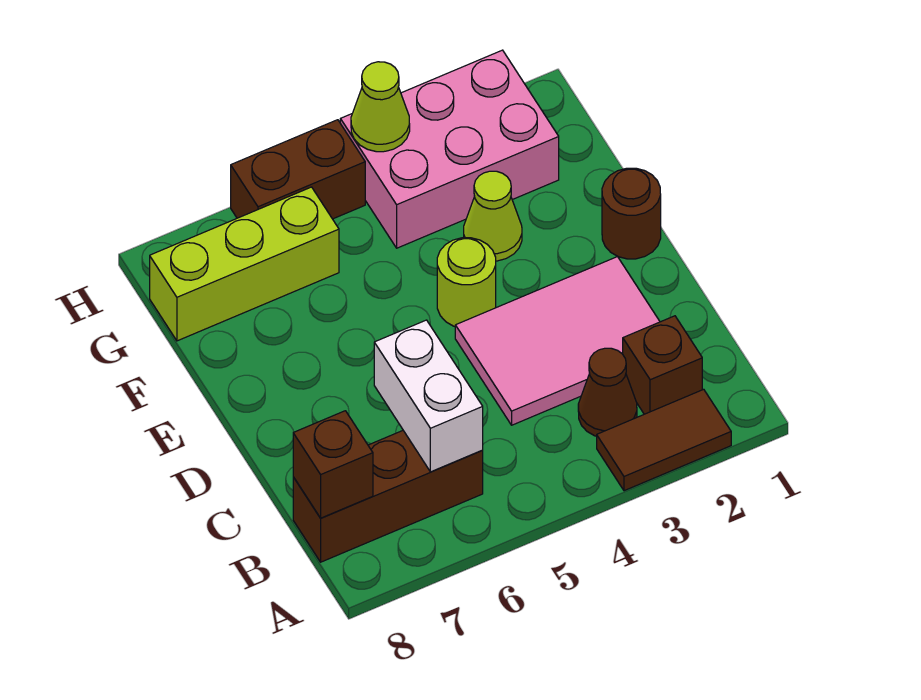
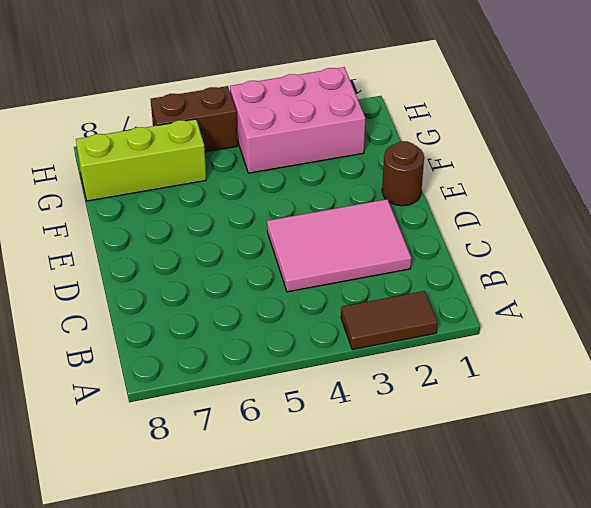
none -> brown 1x1 brick [623,316,702,414]
none -> brown 1x1 cone [578,348,637,436]
none -> brown 1x3 brick [293,431,483,562]

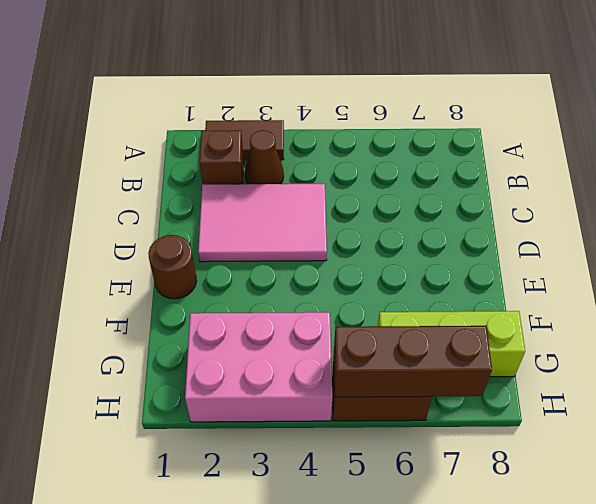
brown 1x3 brick [334,326,492,397] -> brown 1x3 brick moved to [293,431,483,562]
none -> lime 1x1 round brick [437,238,496,326]
none -> lime 1x1 cone [464,171,522,261]
none -> white 1x2 brick [374,320,483,472]

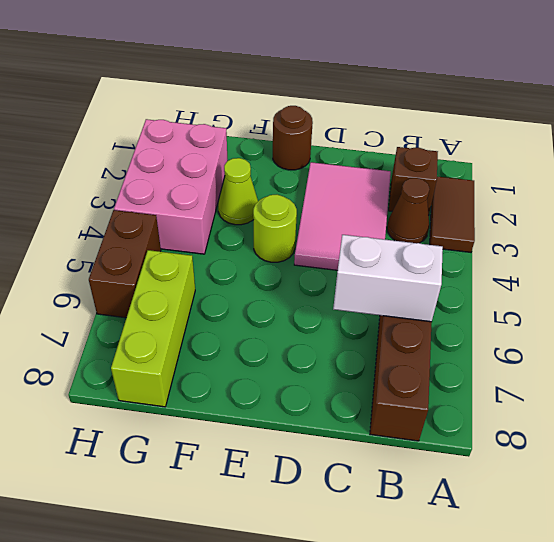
none -> brown 1x1 brick [293,411,373,518]
none -> lime 1x1 cone [351,62,410,152]

